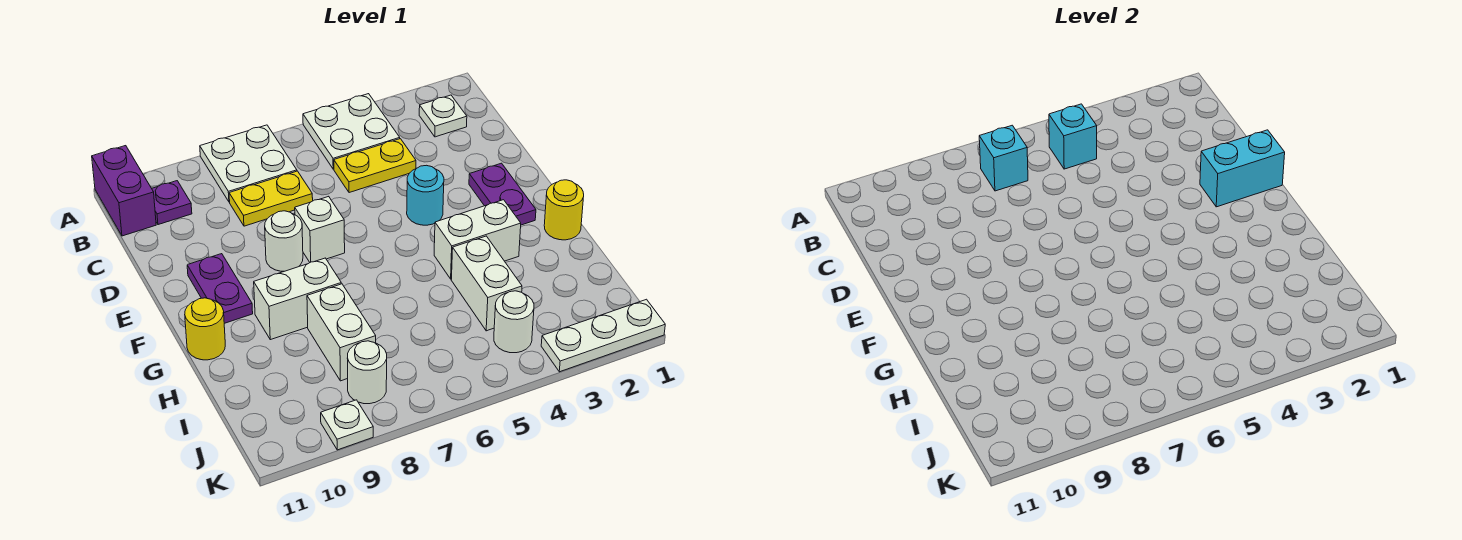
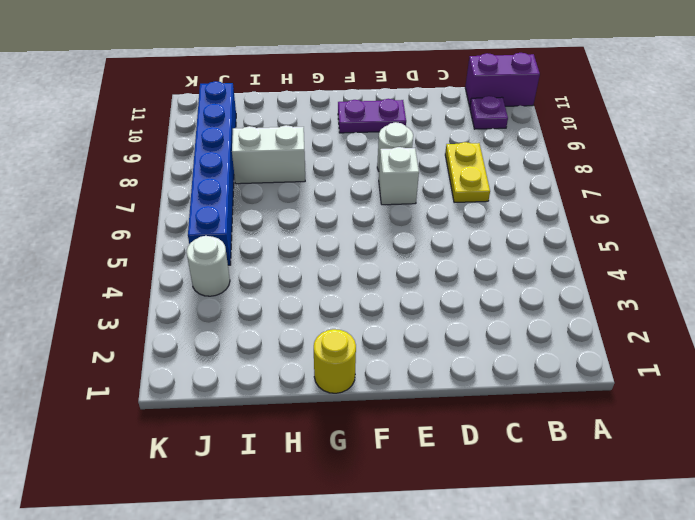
blue 1x6 brick [188,81,236,265] -> white 1x1 round brick [348,341,387,404]
none -> white 2x2 plate [303,94,400,169]
none -> white 2x2 plate [200,125,297,202]
none -> white 1x1 plate [419,95,467,137]

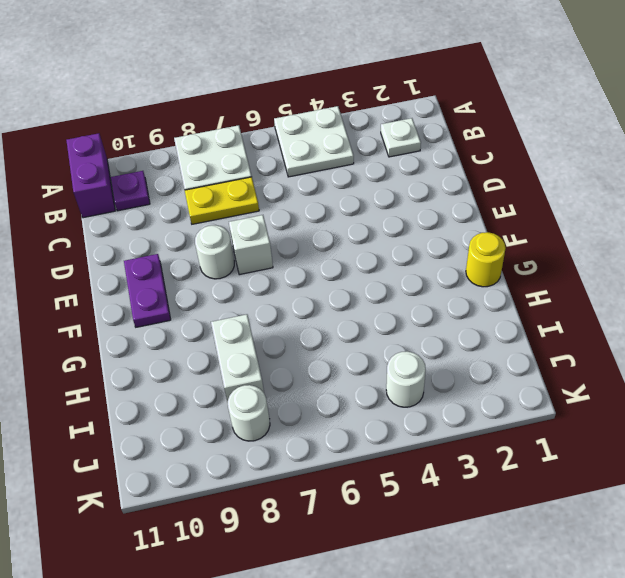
none -> yellow 1x2 plate [334,139,416,193]
none -> purple 1x2 plate [469,163,536,225]
none -> cyan 1x1 round brick [407,165,444,225]

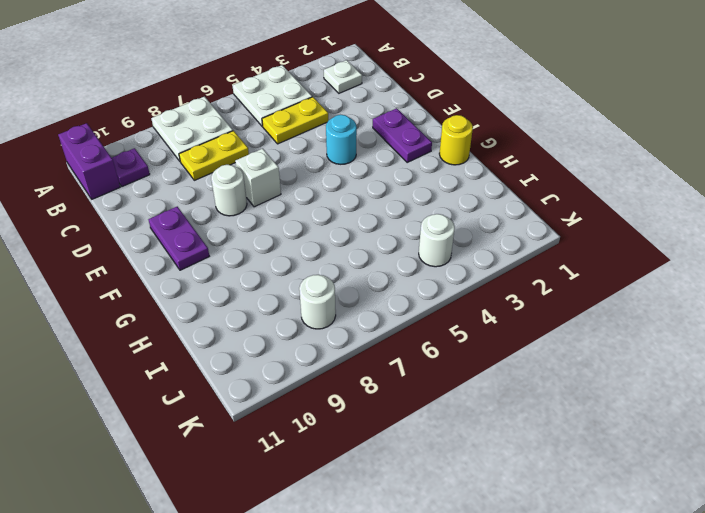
none -> white 1x2 brick [434,200,521,279]
none -> white 1x2 brick [254,258,341,340]
none -> yellow 1x1 round brick [185,298,225,360]

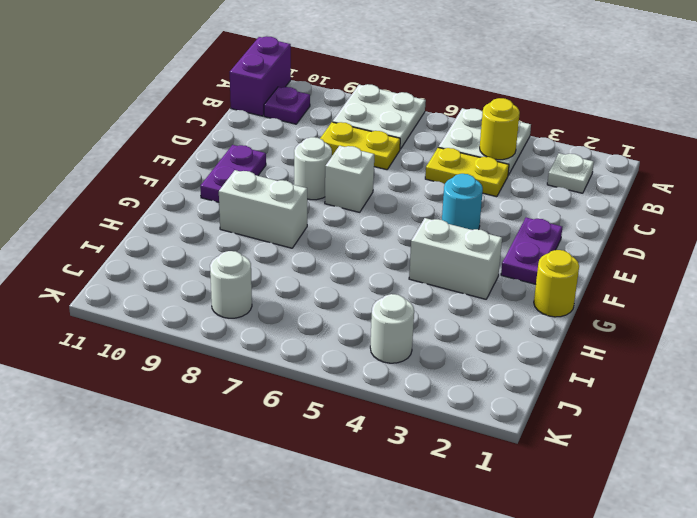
yellow 1x1 round brick [480,98,520,160] -> yellow 1x1 round brick moved to [185,298,225,360]
none -> white 1x2 brick [451,236,522,331]
none -> white 1x2 brick [307,284,376,381]
none -> white 1x3 plate [541,299,665,372]

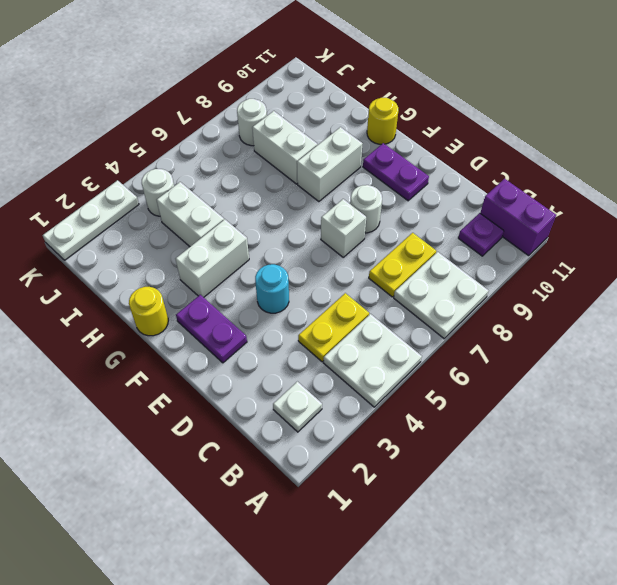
none -> white 1x1 plate [321,400,373,450]
none -> cyan 1x1 brick [1049,104,1097,169]
none -> cyan 1x1 brick [979,125,1028,191]

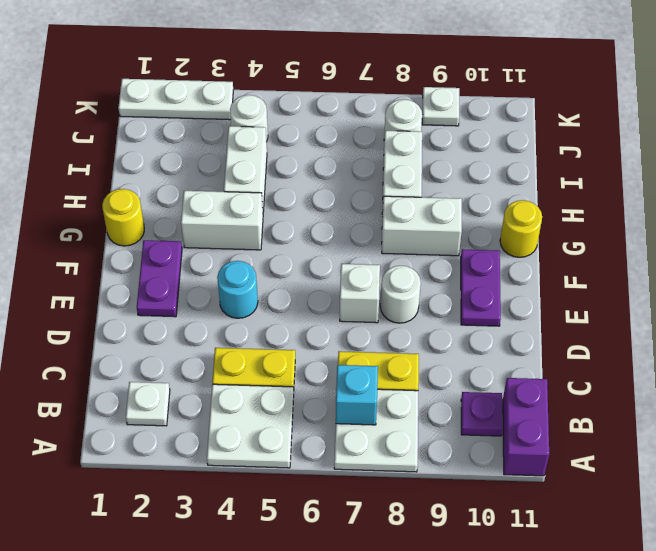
none -> cyan 1x1 brick [1049,104,1097,169]
none -> cyan 1x2 brick [1200,130,1285,207]

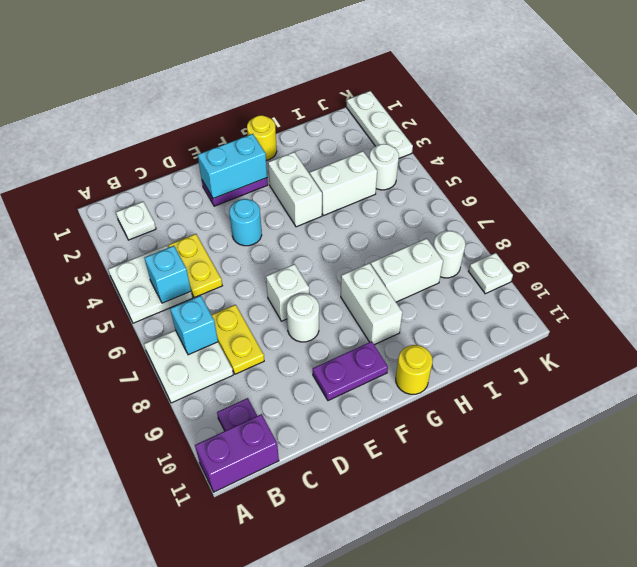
cyan 1x2 brick [198,134,267,199] -> cyan 1x2 brick turned to [1200,130,1285,207]

